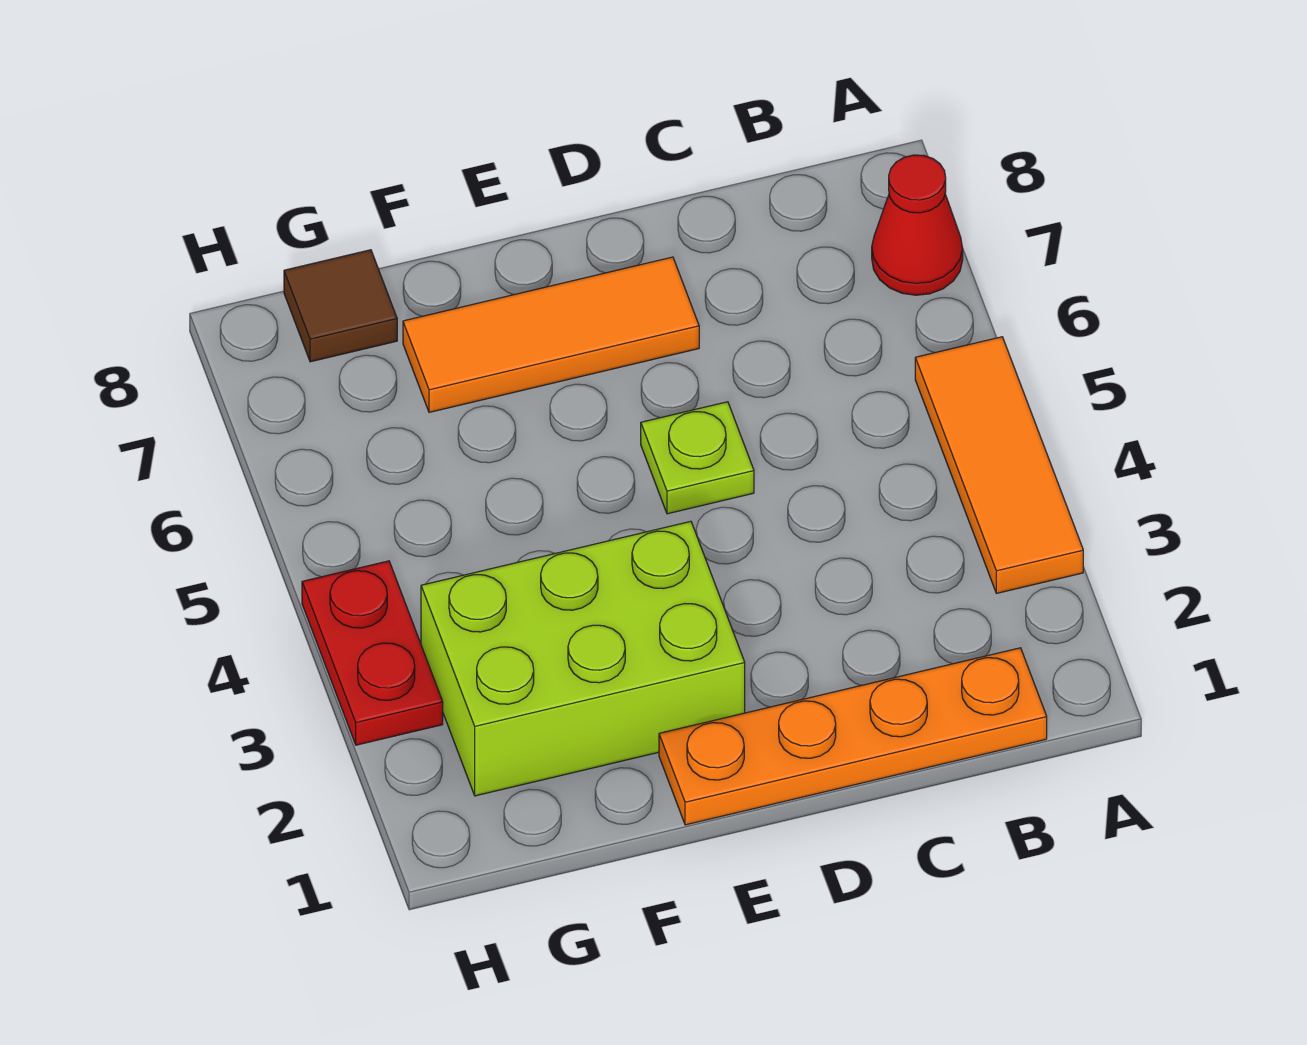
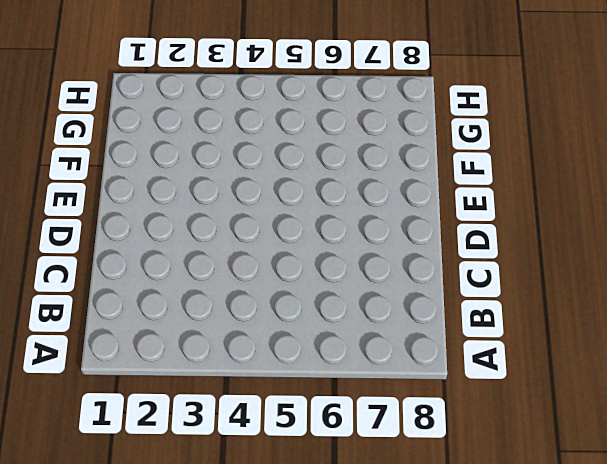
none -> orange 1x3 tile [915,337,1083,593]
none -> red 1x1 cone [872,155,963,295]

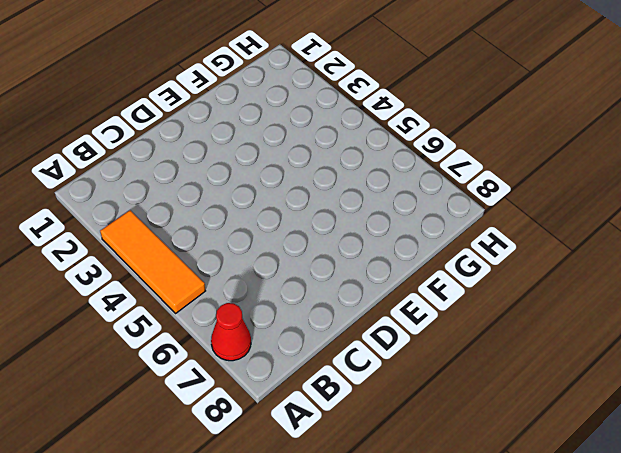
none -> orange 1x4 plate [659,648,1047,825]
none -> lime 1x1 plate [641,402,754,514]

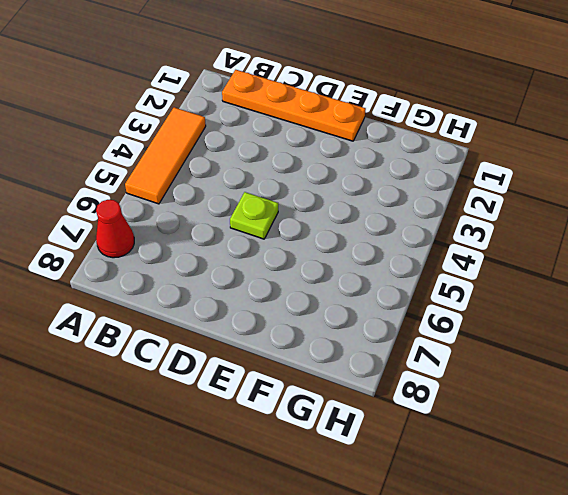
none -> orange 1x3 tile [403,257,699,412]
none -> lime 2x3 brick [421,521,745,796]

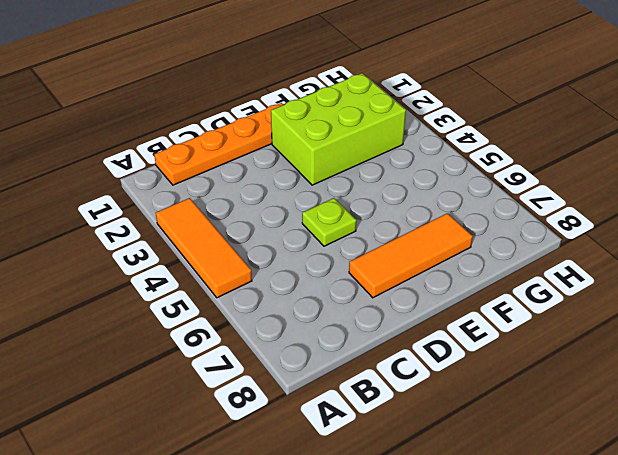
none -> red 1x1 cone [872,155,963,295]
none -> brown 1x1 tile [284,250,397,362]

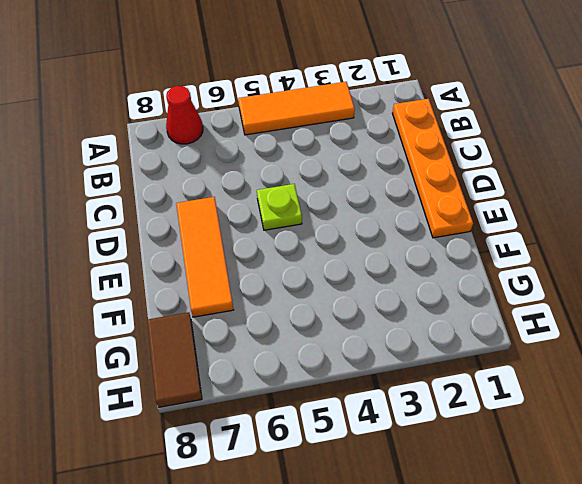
brown 1x2 tile [147,312,202,407] -> brown 1x1 tile [284,250,397,362]
none -> lime 2x3 brick [421,521,745,796]
none -> red 1x2 plate [302,561,443,745]

